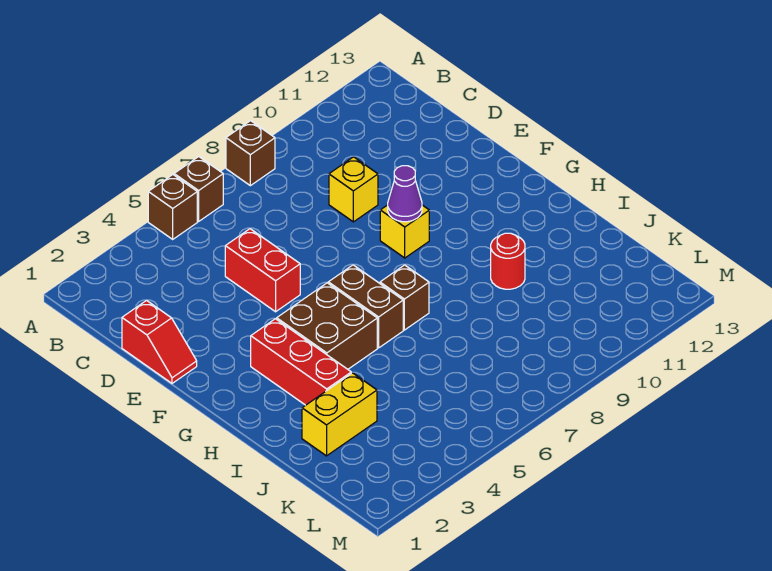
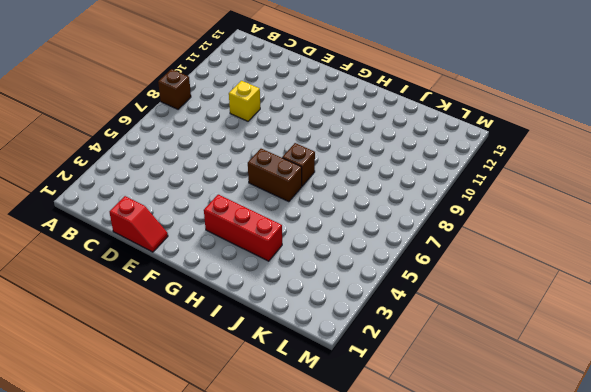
none -> brown 1x1 brick [148,175,197,239]
none -> brown 1x1 brick [174,157,223,221]
none -> red 1x2 brick [225,229,300,312]

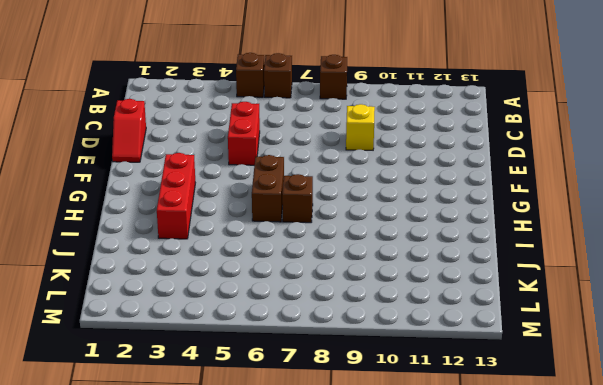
none -> yellow 1x1 brick [380,205,429,258]
none -> brown 2x2 brick [277,283,377,369]
none -> red 1x1 round brick [491,233,525,289]

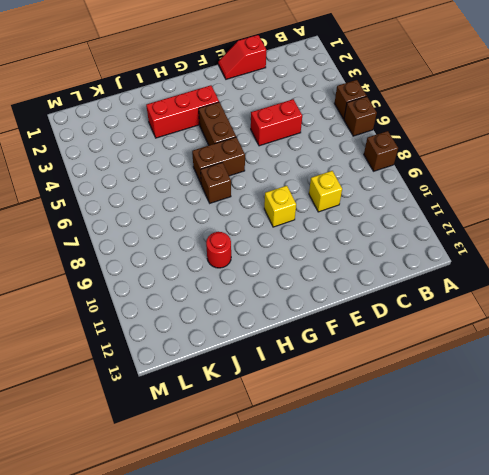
brown 1x2 brick [199,102,236,145] -> brown 2x2 brick [277,283,377,369]
none -> yellow 1x2 brick [302,373,377,456]
none -> purple 1x1 cone [388,166,422,222]

